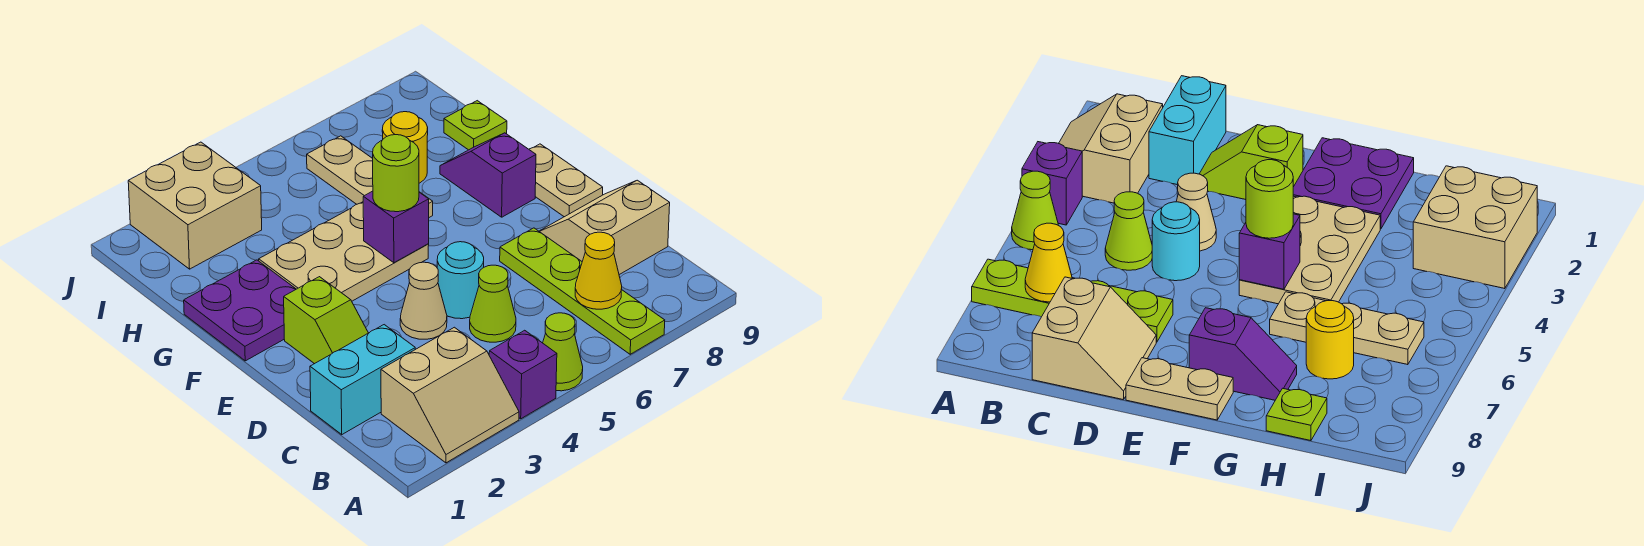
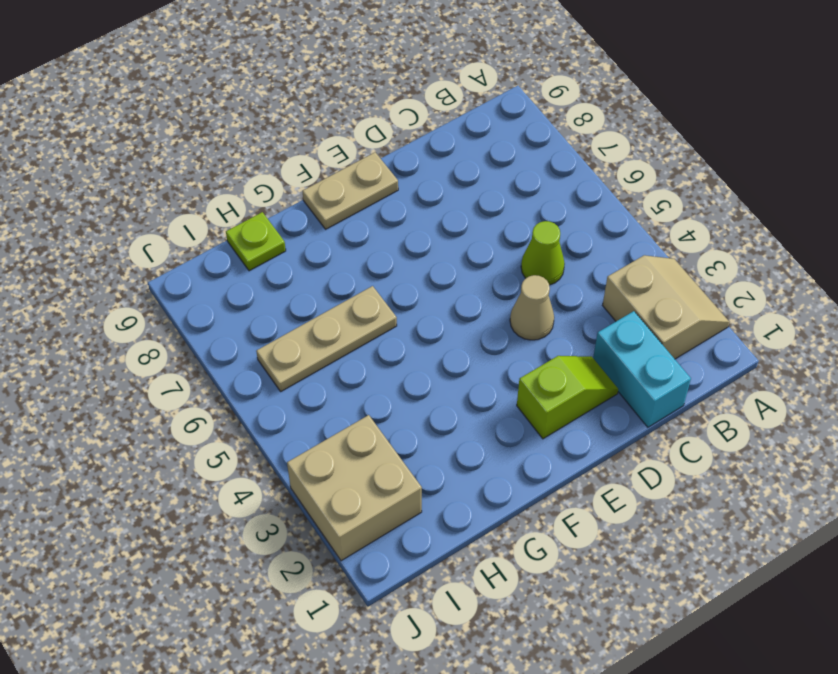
none -> purple 1x1 brick [489,330,557,419]
none -> lime 1x1 cone [543,313,583,391]
none -> lime 1x4 plate [500,228,665,354]

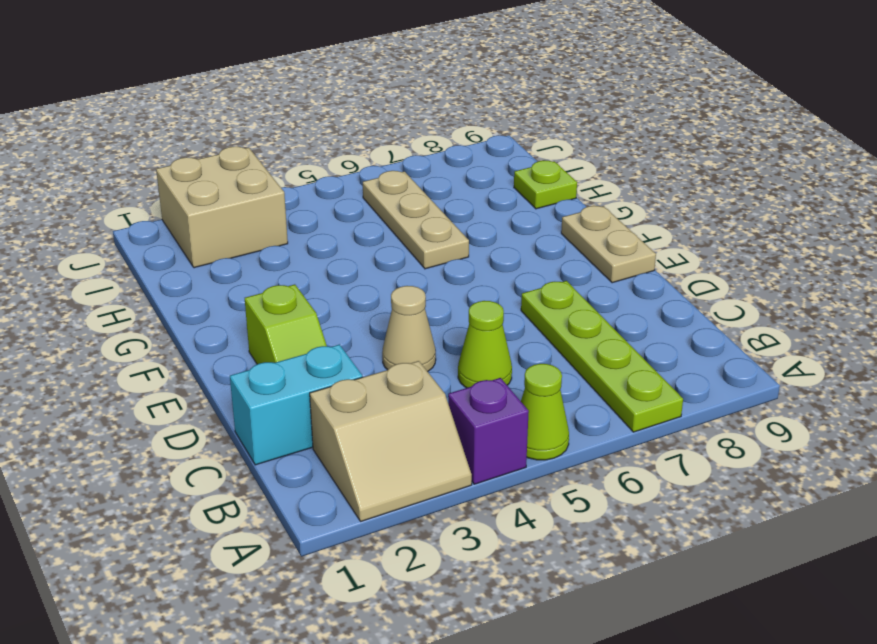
none -> tan 2x2 slope [539,180,670,275]
none -> cyan 1x1 round brick [437,242,484,319]
none -> purple 2x2 plate [184,260,296,361]

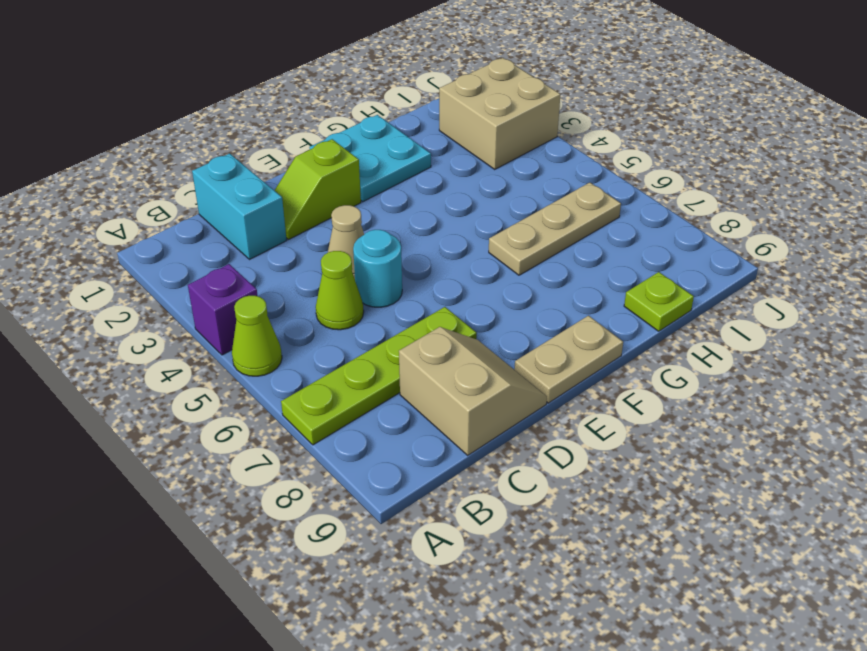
cyan 2x2 plate [309,115,431,202] -> purple 2x2 plate [184,260,296,361]
none -> tan 2x2 slope [381,327,519,463]
none -> tan 2x3 plate [259,202,429,301]
none -> purple 1x2 slope [440,133,536,217]

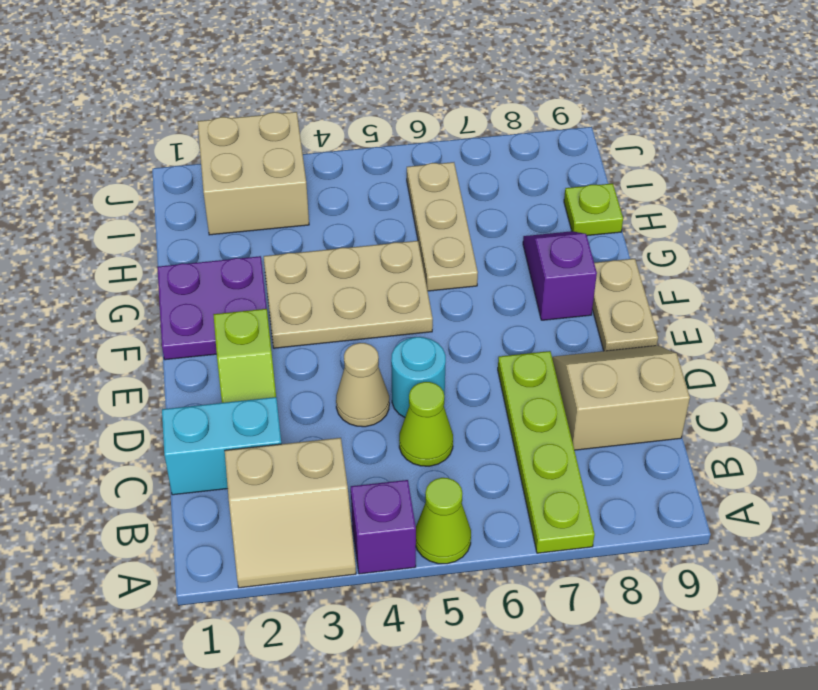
none -> yellow 1x1 round brick [382,112,428,183]
none -> yellow 1x1 cone [575,232,622,309]
none -> purple 1x1 brick [363,191,429,263]

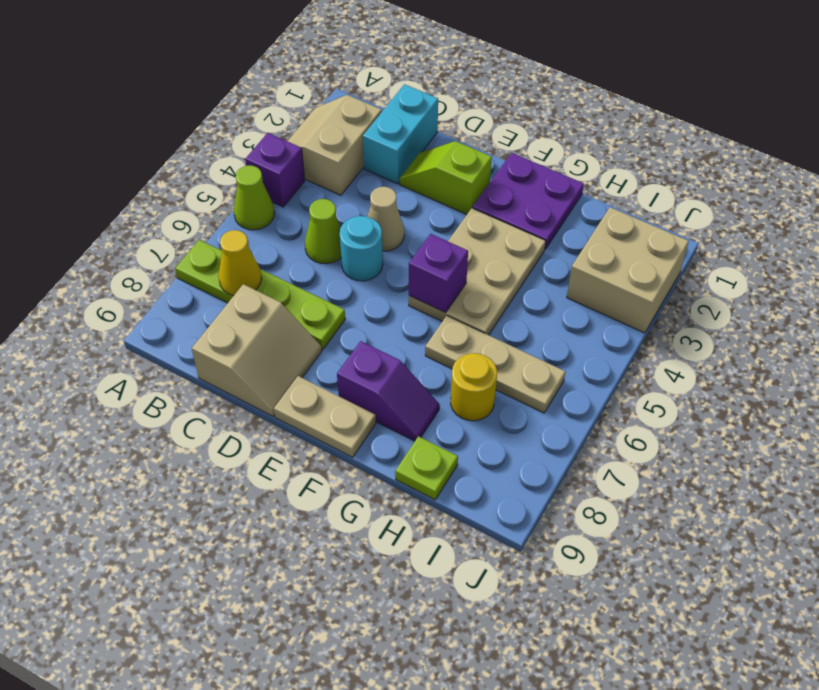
none -> lime 1x1 round brick [373,135,419,212]

